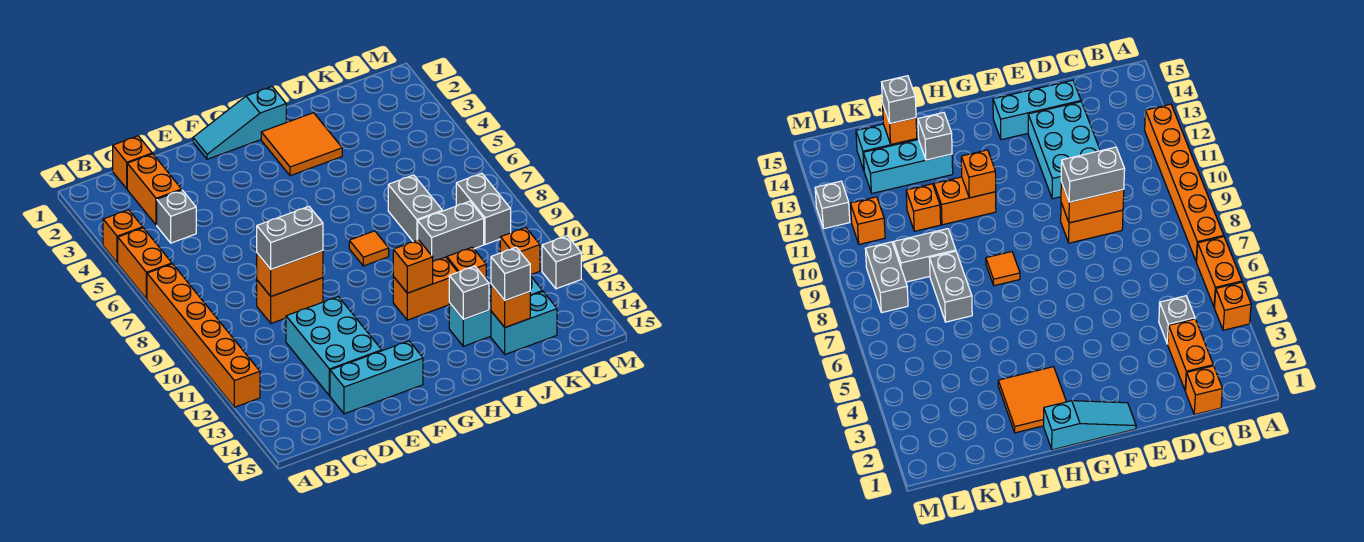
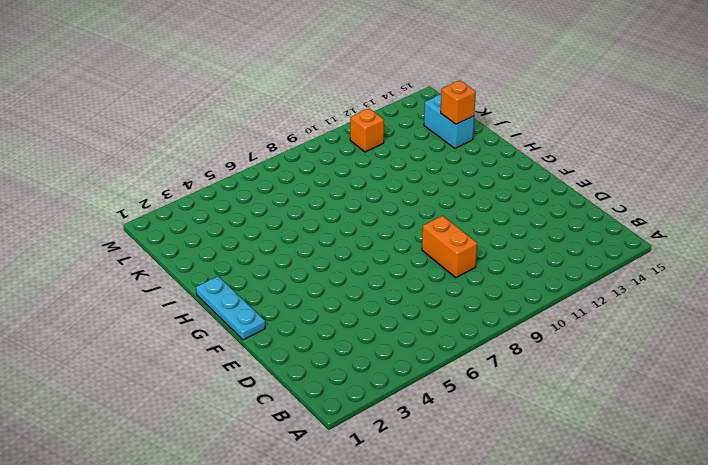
cyan 1x3 plate [196,276,265,340] -> cyan 1x3 slope [193,87,286,159]
none -> orange 1x1 brick [103,210,143,263]
none -> orange 1x2 brick [118,228,172,299]
none -> orange 1x6 brick [147,264,260,407]

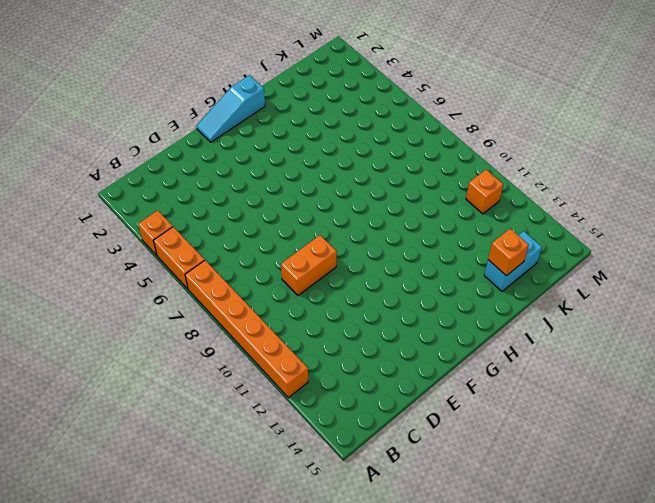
none -> orange 1x1 brick [113,136,152,189]
none -> orange 1x2 brick [127,154,182,225]
none -> grey 1x1 brick [157,190,196,243]

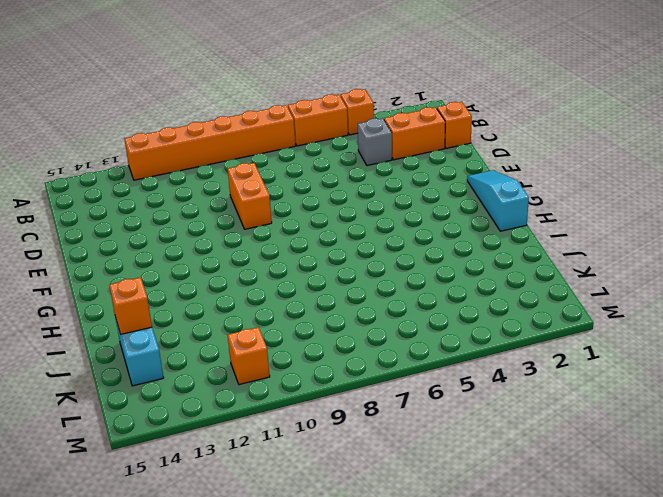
none -> cyan 2x3 brick [286,297,382,396]
none -> cyan 1x3 brick [330,341,423,414]
none -> orange 2x2 tile [261,113,342,176]

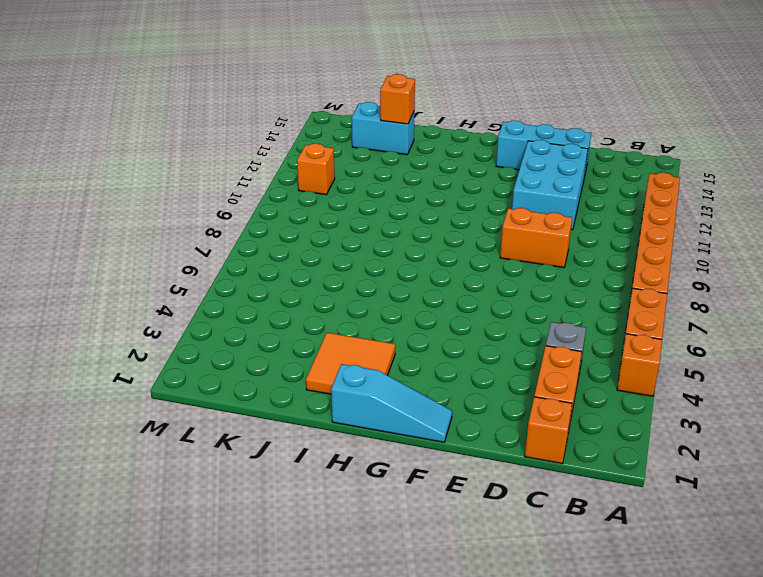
none -> orange 1x1 tile [349,231,389,266]
none -> orange 1x2 brick [393,257,457,320]
none -> cyan 1x3 brick [449,276,542,346]

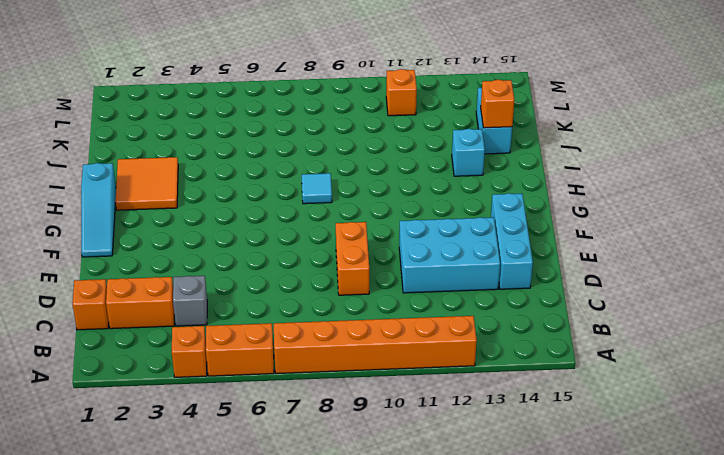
cyan 1x1 tile [302,173,332,204] -> orange 1x1 tile [349,231,389,266]
cyan 1x1 brick [452,129,485,176] -> cyan 1x3 brick [449,276,542,346]
none -> orange 1x2 brick [393,257,457,320]
none -> grey 1x2 brick [388,175,442,242]
none -> grey 1x2 brick [418,201,484,261]

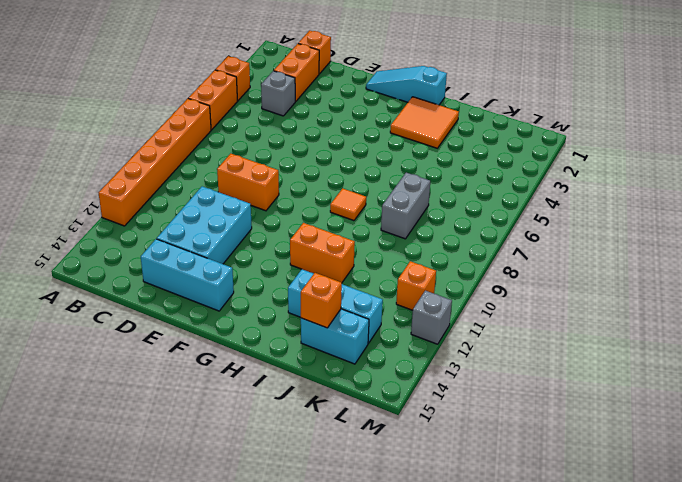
none -> grey 1x2 brick [418,201,484,261]
none -> orange 1x1 brick [447,247,486,279]
none -> grey 1x2 brick [456,173,511,245]

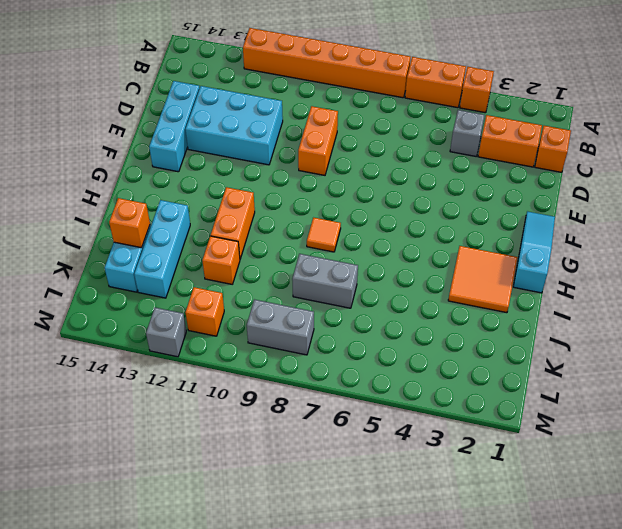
none -> grey 1x2 brick [418,201,484,261]
none -> orange 1x2 brick [257,251,323,296]
none -> orange 1x1 brick [393,240,433,293]

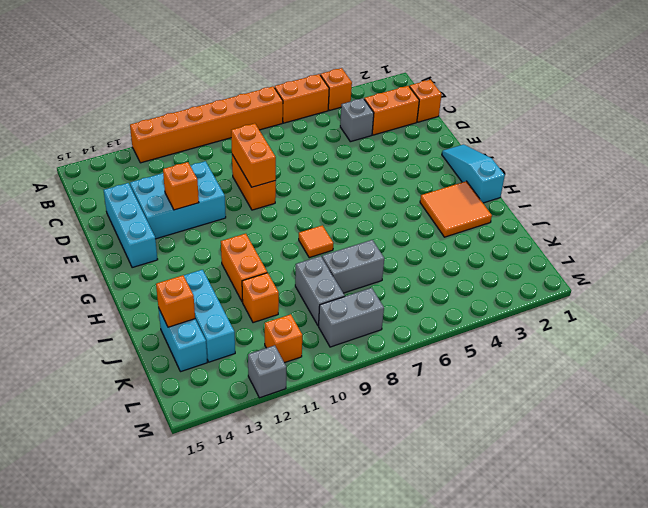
orange 1x1 brick [163,162,199,210] -> orange 1x1 brick moved to [393,240,433,293]
none -> grey 1x1 brick [449,266,489,319]
none -> grey 1x2 brick [257,206,323,269]
none -> grey 1x1 brick [491,247,530,300]

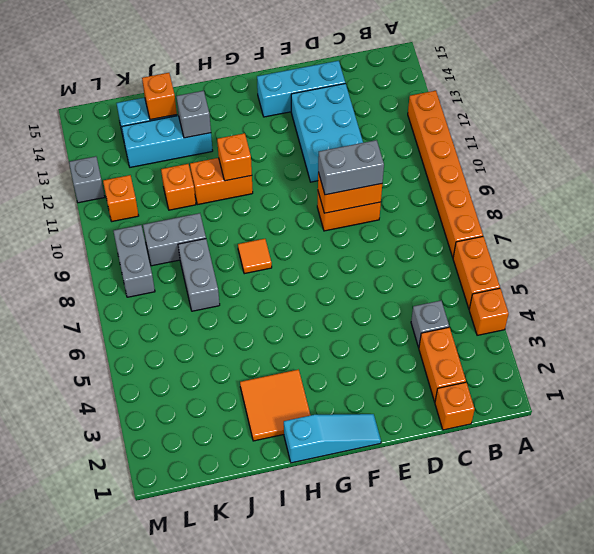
none -> grey 1x1 brick [491,247,530,300]

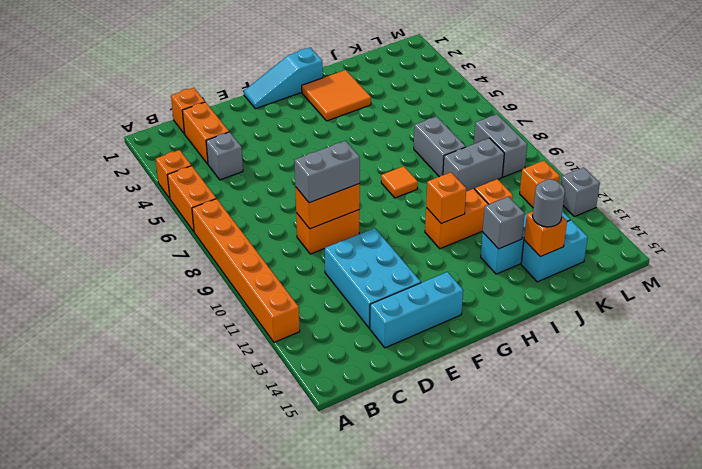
grey 1x1 round brick [533,179,565,227] -> grey 1x1 brick [491,247,530,300]

